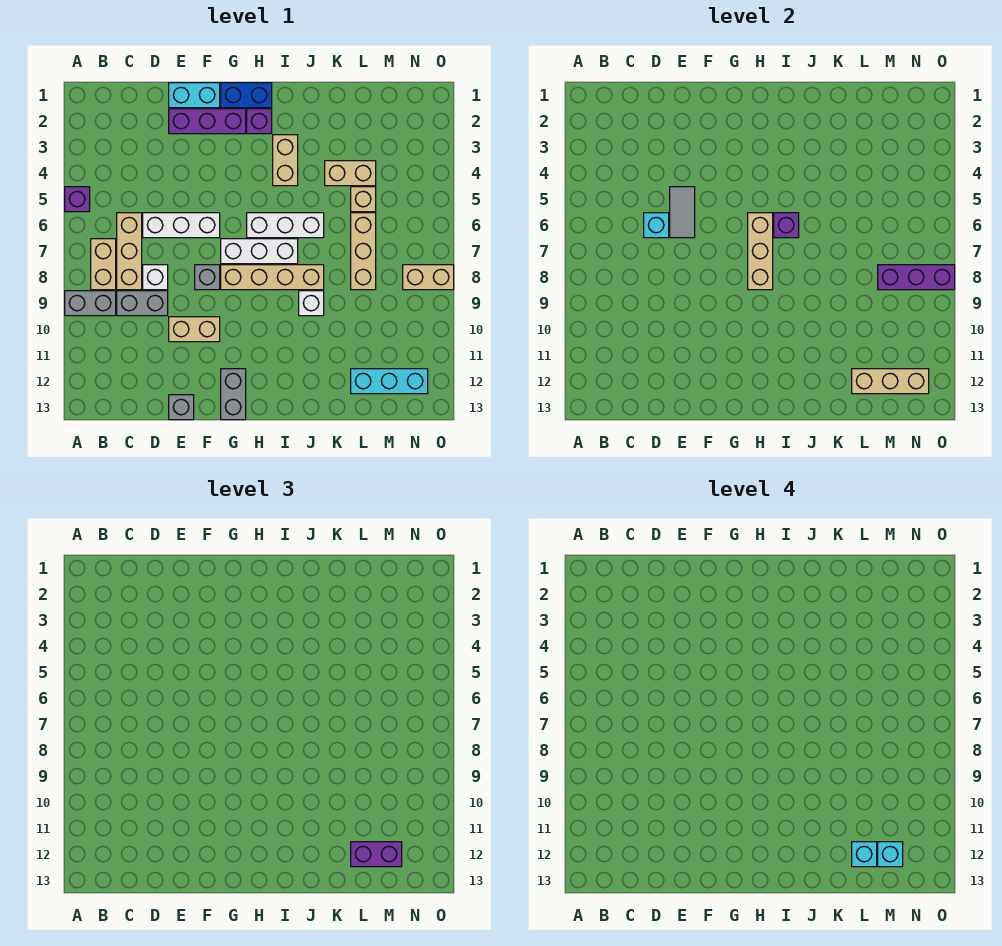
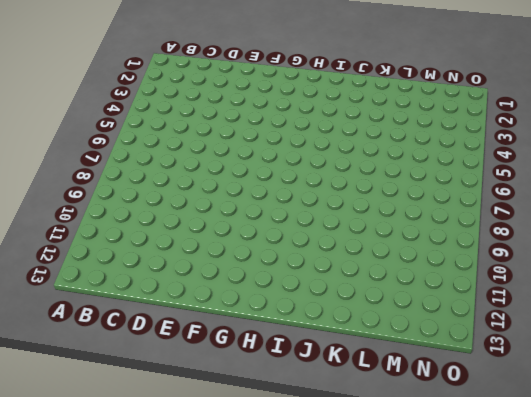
none -> purple 1x1 brick [65,187,90,212]
none -> grey 1x2 brick [65,291,116,316]
none -> tan 1x2 brick [91,239,116,290]
none -> tan 1x3 brick [117,213,142,290]

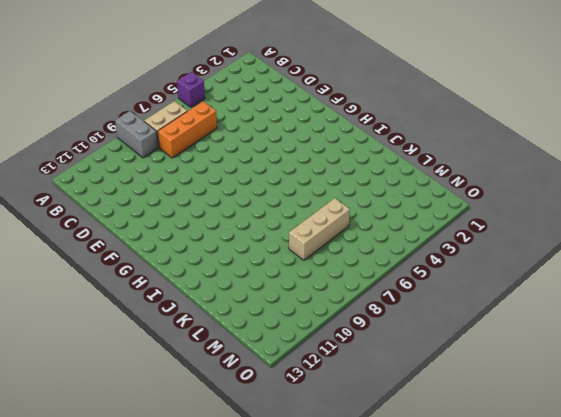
orange 1x3 brick [158,101,217,158] -> tan 1x3 brick [117,213,142,290]
none -> grey 1x2 brick [117,291,168,316]
none -> white 1x3 brick [143,213,220,238]
none -> white 1x1 brick [143,265,168,290]
none -> cyan 1x2 brick [169,83,220,108]

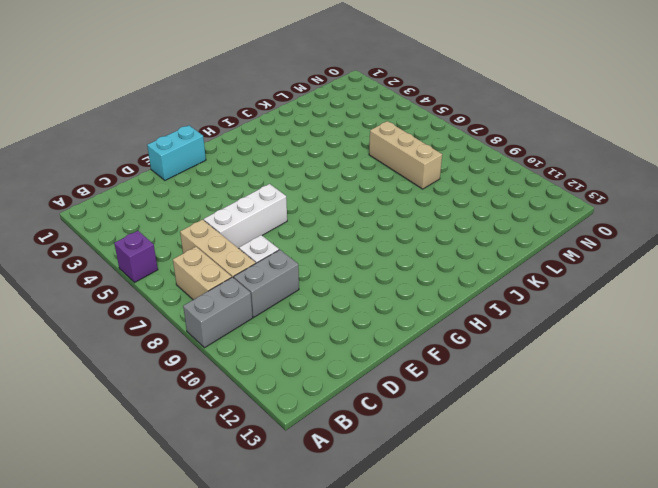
none -> purple 1x3 brick [169,109,246,134]
none -> tan 1x2 brick [169,317,220,342]
none -> grey 1x1 brick [169,395,194,420]
none -> grey 1x1 brick [195,265,220,290]

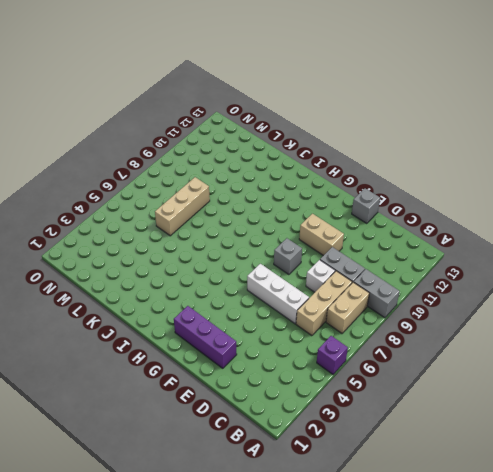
none -> cyan 1x2 brick [169,83,220,108]
none -> blue 1x2 brick [221,83,272,108]
none -> white 1x3 brick [221,239,298,264]
none -> tan 1x4 brick [221,265,324,290]

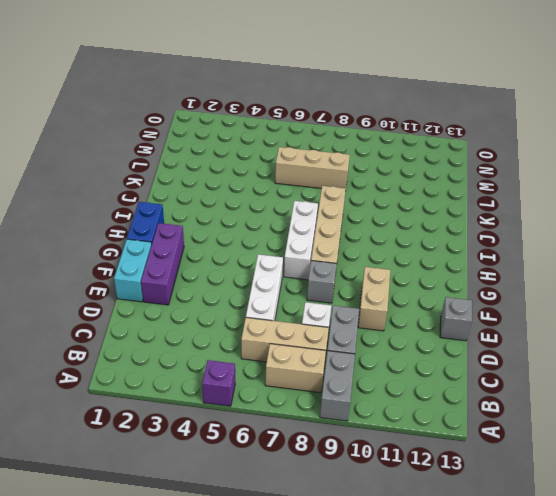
none -> grey 1x2 brick [221,369,246,420]
none -> purple 1x1 brick [247,109,272,134]
none -> white 1x3 brick [247,213,324,238]
none -> tan 1x2 brick [273,135,298,186]

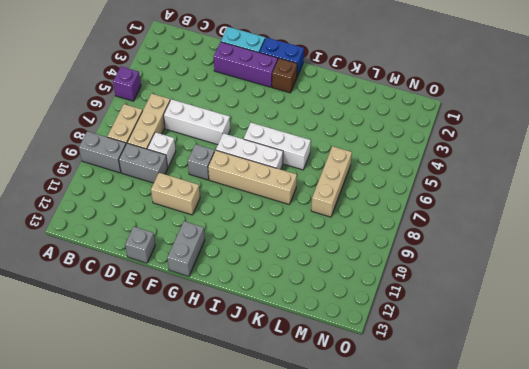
brown 1x1 brick [272,58,297,93] -> purple 1x1 brick [247,109,272,134]
none -> tan 1x2 brick [273,135,298,186]
none -> white 1x1 brick [299,291,324,316]
none -> tan 1x2 brick [325,161,376,186]
none -> tan 1x1 brick [351,187,376,212]

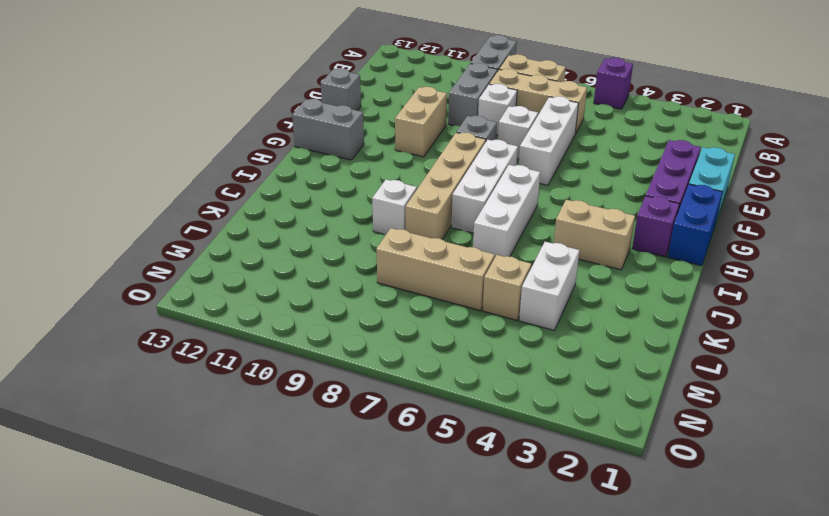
white 1x1 brick [498,106,538,159] -> none
white 1x2 brick [519,242,580,330] -> tan 1x2 brick [325,161,376,186]
none -> cyan 1x3 brick [351,369,428,394]
none -> tan 1x2 brick [403,265,454,290]
none -> cyan 1x1 brick [644,213,669,238]
none -> grey 1x2 tile [670,187,695,238]

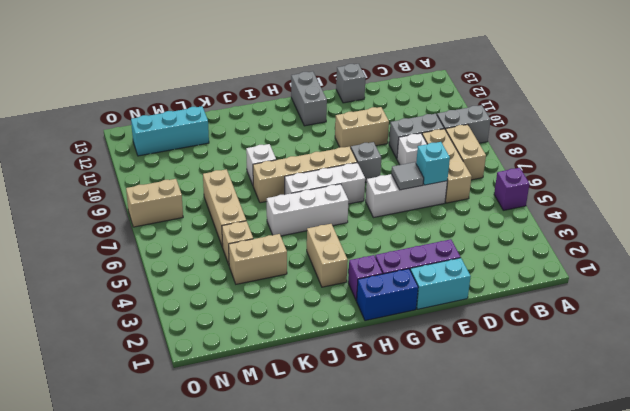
grey 1x1 tile [391,162,424,190] -> grey 1x2 tile [670,187,695,238]
none -> tan 1x3 brick [748,213,773,290]
none -> purple 1x1 brick [774,213,799,238]
none -> tan 1x3 brick [852,369,929,394]
none -> purple 1x3 brick [878,265,955,290]

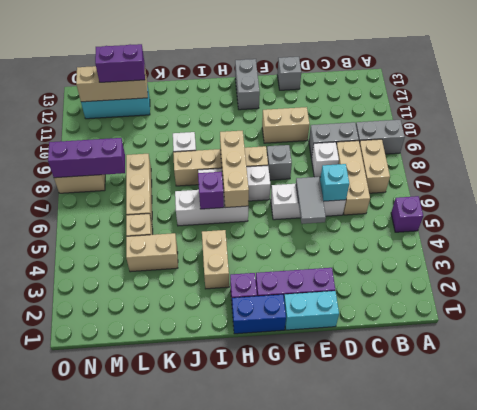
none -> cyan 1x1 brick [852,842,877,867]
none -> cyan 1x1 brick [878,842,903,867]

